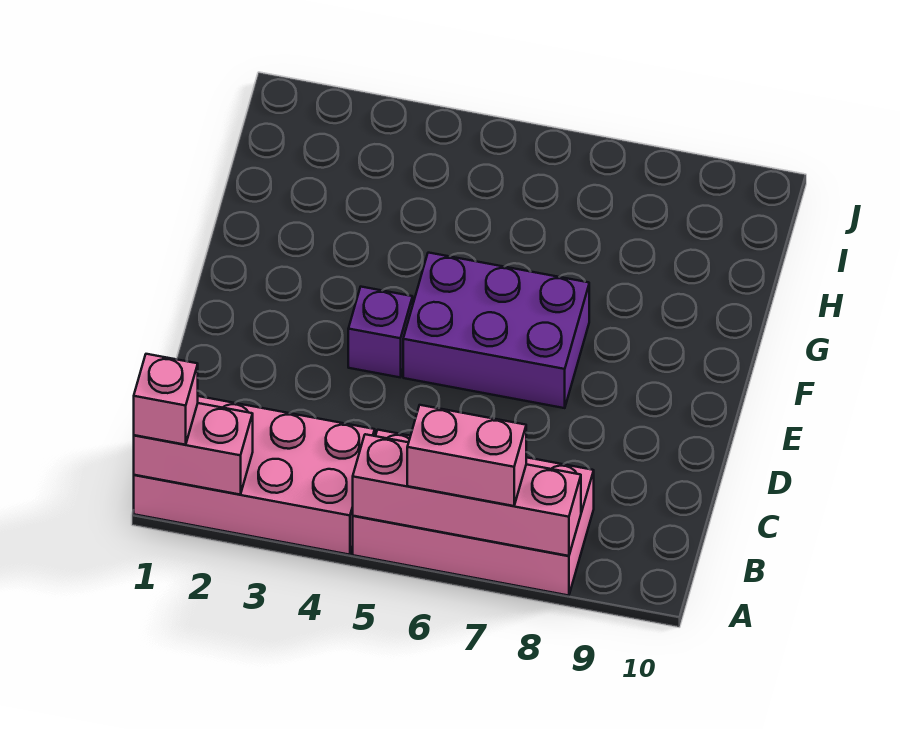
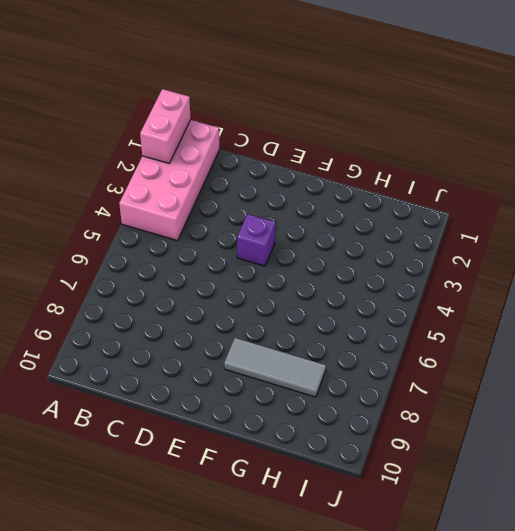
grey 1x3 tile [224,338,326,397] -> none
none -> pink 2x4 brick [353,430,594,596]
none -> purple 2x3 brick [403,253,589,408]

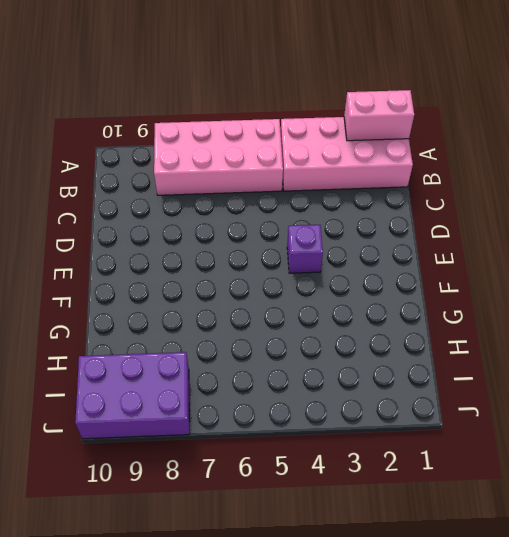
purple 2x3 brick [75,352,189,439] -> purple 2x3 brick moved to [403,253,589,408]
none -> pink 1x4 brick [353,434,581,556]
none -> pink 1x1 brick [134,354,198,445]

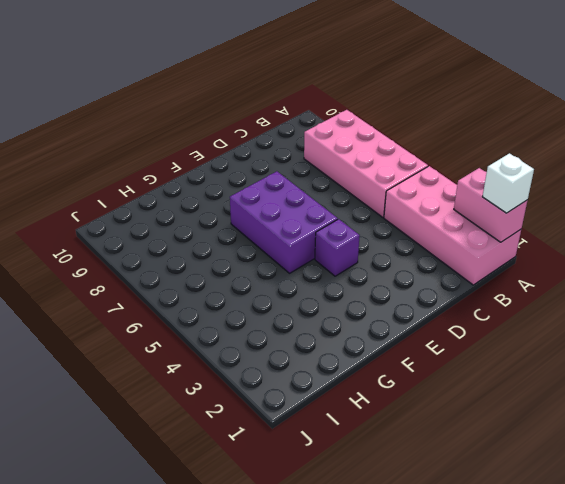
white 1x1 brick [483,153,534,213] -> pink 1x1 brick [134,354,198,445]
none -> pink 1x4 brick [353,434,581,556]
none -> pink 1x2 brick [407,405,526,506]

